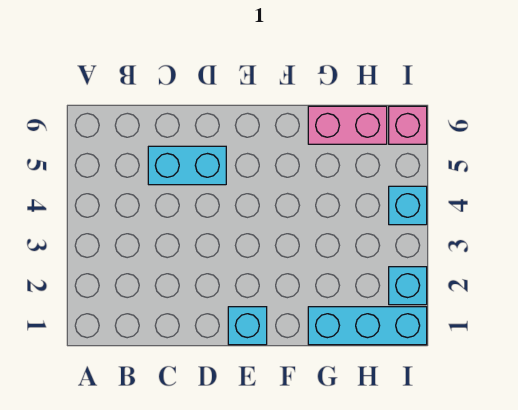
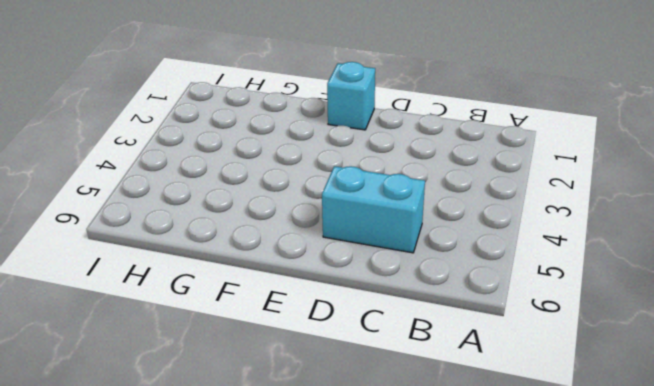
none -> cyan 1x3 brick [308,307,427,345]
none -> pink 1x2 brick [308,106,387,144]

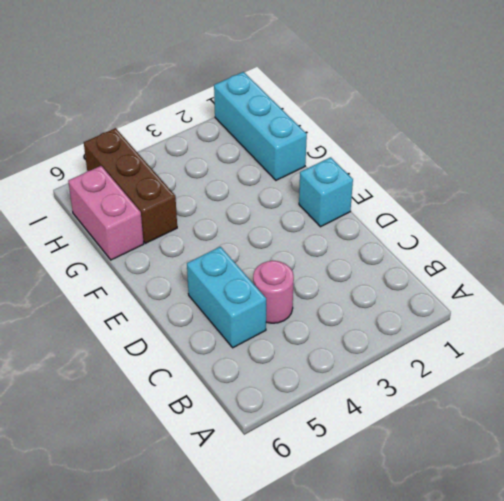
pink 1x1 round brick [253,260,294,323] -> none
brown 1x3 brick [84,128,177,243] -> none
none -> cyan 1x1 brick [389,267,427,305]
none -> cyan 1x1 brick [389,186,427,225]

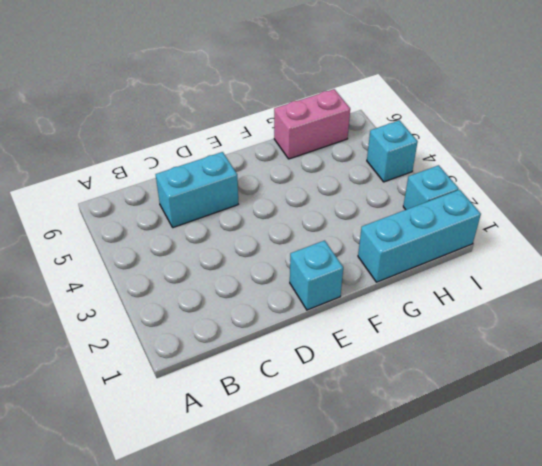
none -> pink 1x1 brick [389,106,427,144]

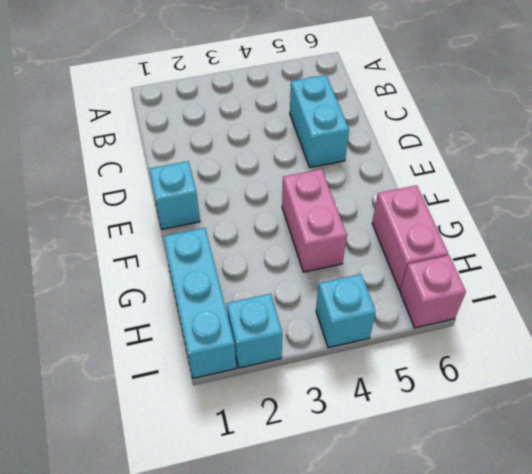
pink 1x2 brick [282,169,347,272] -> none

